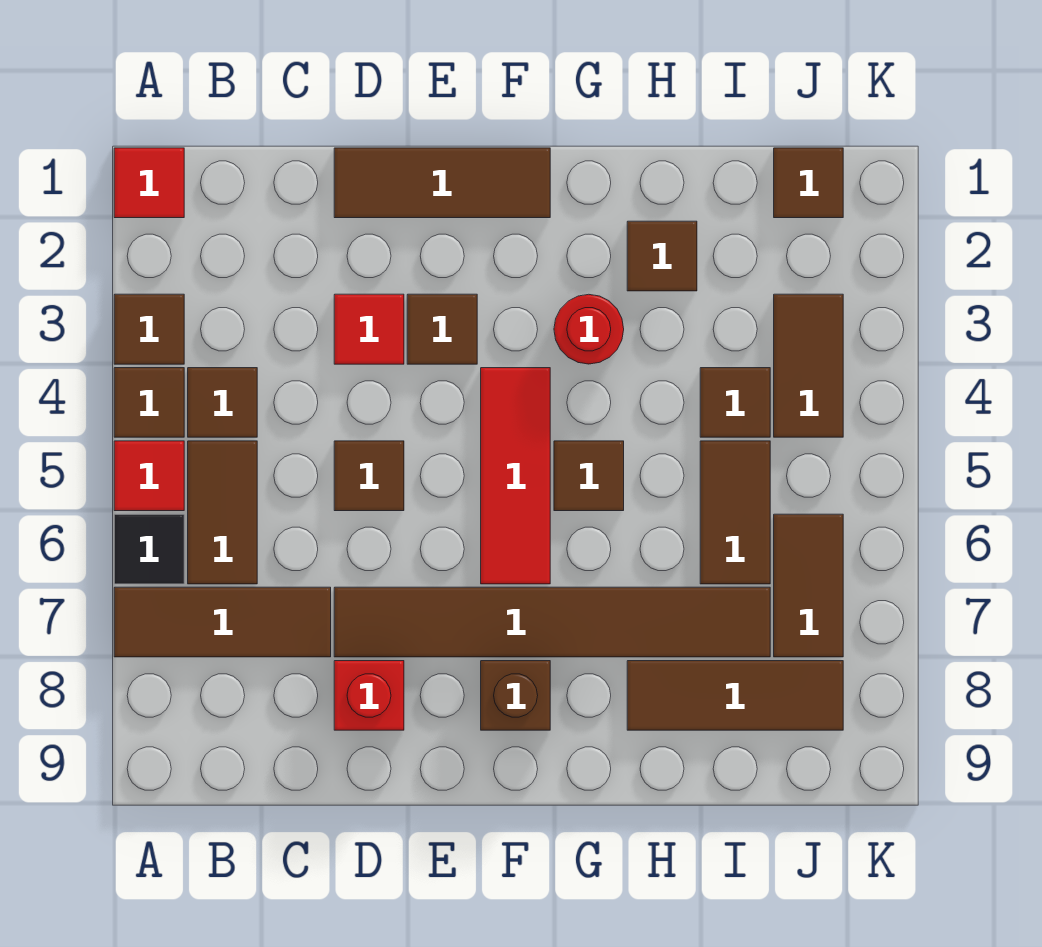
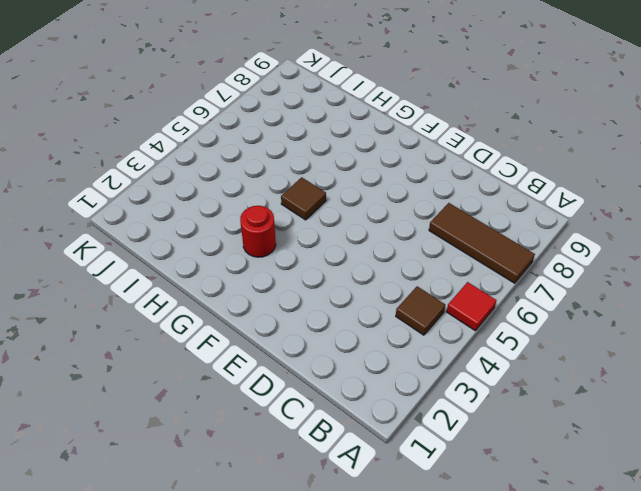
none -> red 1x1 tile [114,148,184,218]
none -> brown 1x1 tile [114,294,184,364]
none -> brown 1x1 tile [114,368,184,437]

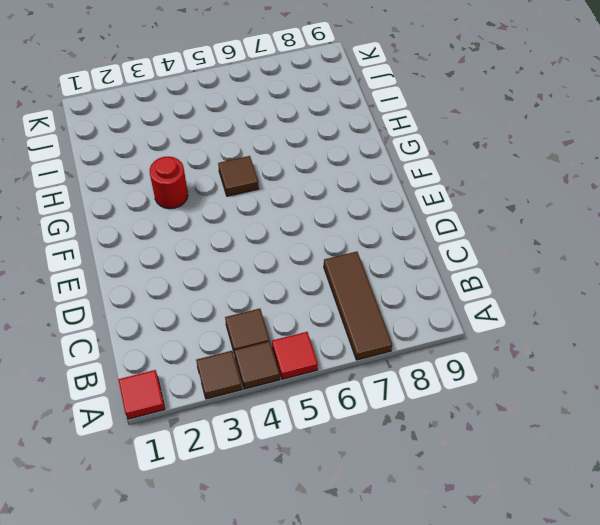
none -> black 1x1 tile [114,514,184,584]
none -> brown 1x2 tile [188,441,257,584]
none -> brown 1x3 tile [334,148,550,218]

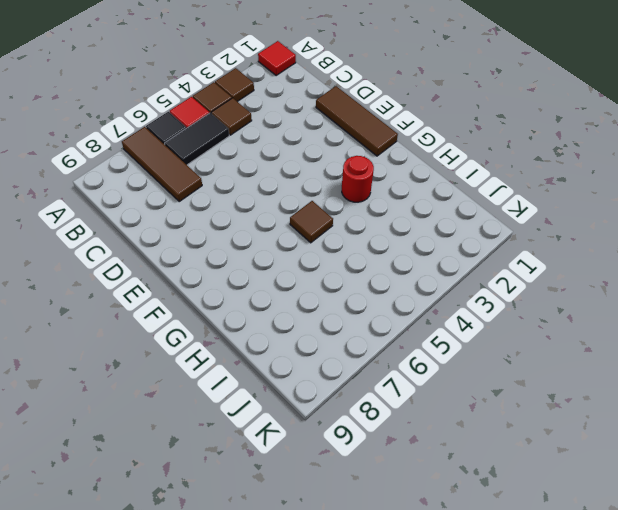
black 1x2 tile [165,113,229,165] -> brown 1x2 tile [188,441,257,584]
none -> red 1x1 tile [334,294,404,364]
none -> brown 1x1 tile [334,441,404,511]
none -> brown 1x6 tile [334,587,770,657]

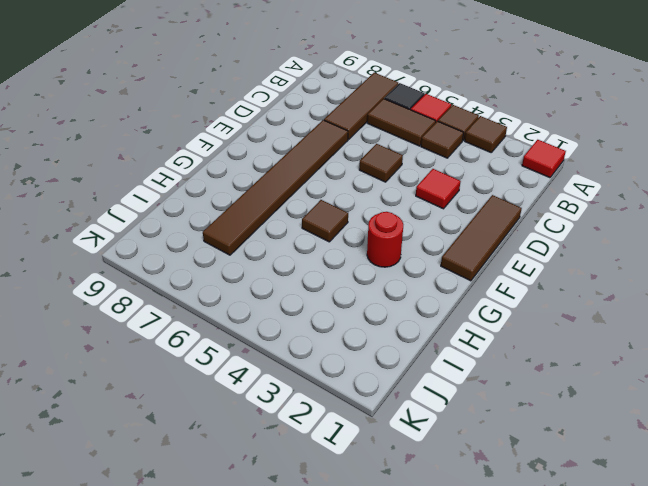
none -> red 1x1 brick [334,661,404,730]
none -> brown 1x1 tile [407,294,477,364]
none -> red 1x3 tile [481,368,550,584]

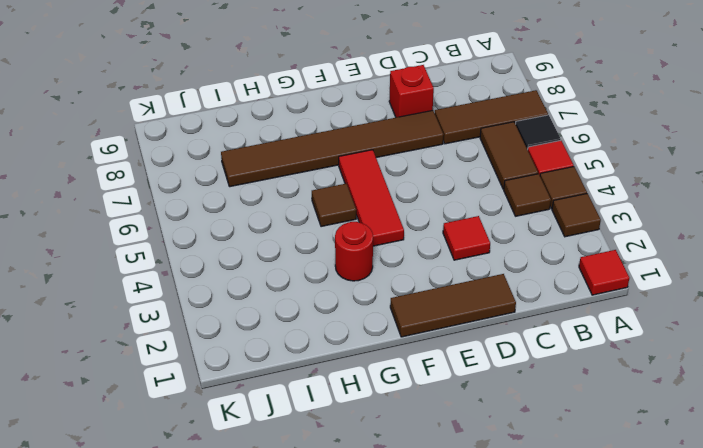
none -> brown 1x1 tile [334,441,404,511]
none -> brown 1x1 tile [407,294,477,364]
none -> brown 1x1 brick [481,661,550,730]

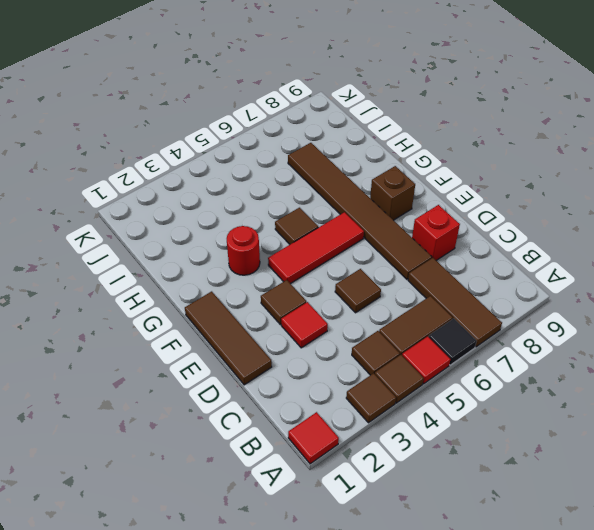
none -> brown 1x1 tile [627,221,697,291]
none -> brown 1x3 tile [627,661,843,730]
none -> brown 1x1 tile [700,368,770,437]

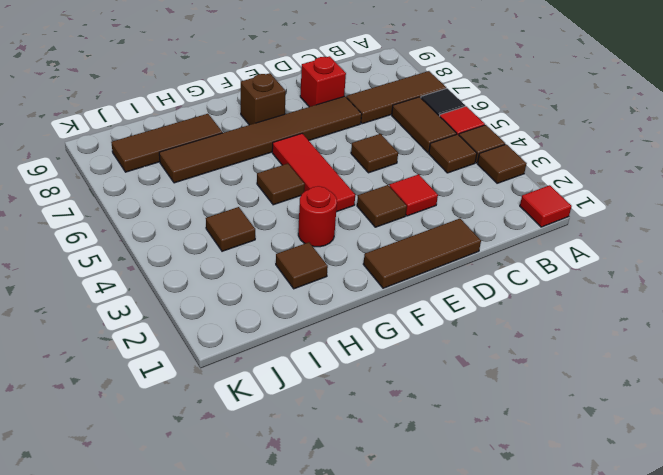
none -> brown 1x2 tile [700,441,770,584]
none -> brown 1x1 tile [774,148,843,218]
none -> brown 1x2 tile [774,294,843,437]

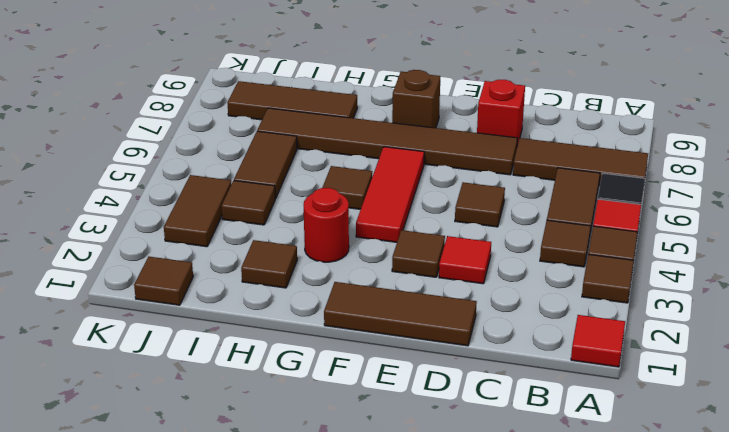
none -> brown 1x2 tile [774,514,843,657]

